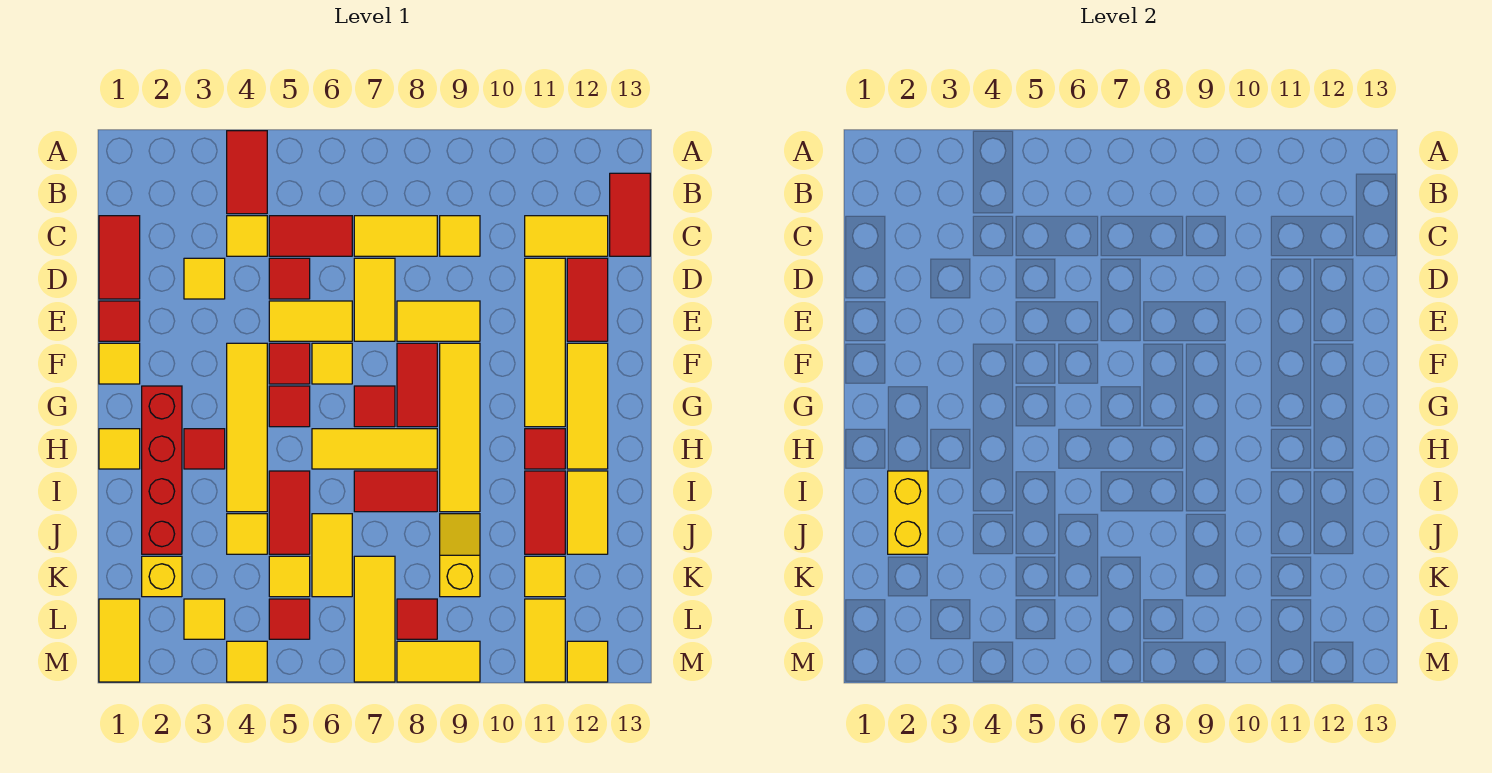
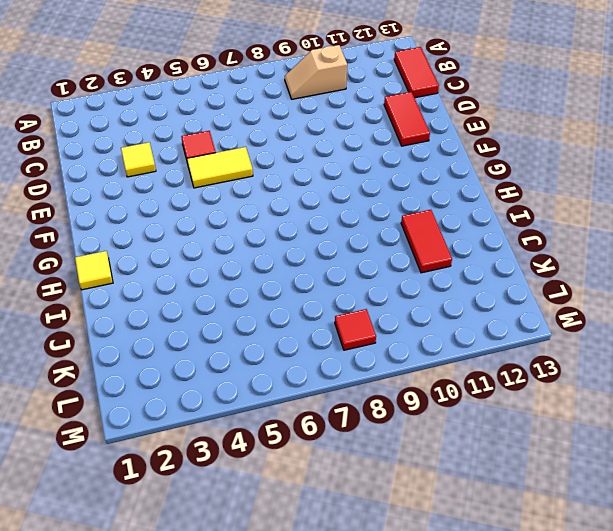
tan 1x2 slope [285,45,347,99] -> none
none -> red 1x2 tile [227,131,267,214]
none -> red 1x2 tile [99,216,140,299]
none -> yellow 1x1 tile [227,216,267,256]
none -> red 1x2 tile [269,216,352,256]

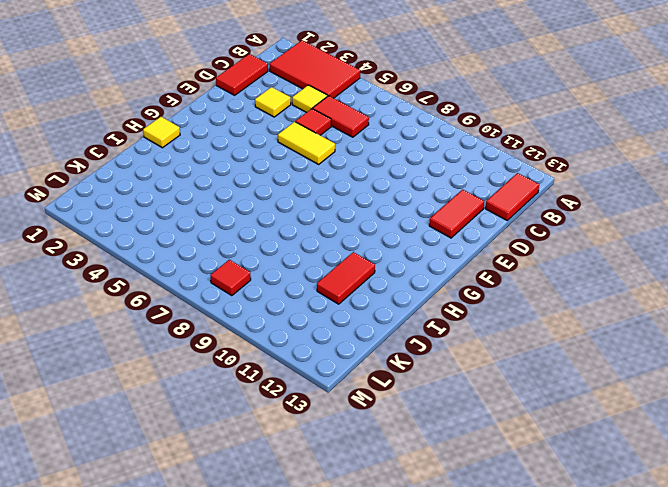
red 2x3 tile [270,40,360,98] -> red 1x2 tile [227,131,267,214]
none -> yellow 1x2 tile [354,216,437,256]
none -> yellow 1x1 tile [440,216,480,256]
none -> yellow 1x2 tile [525,216,608,256]
none -> yellow 1x2 tile [354,258,395,341]

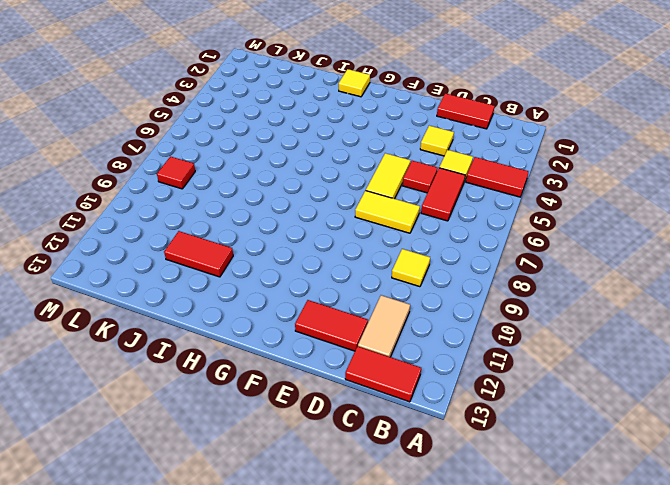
tan 1x2 tile [358,295,410,357] -> yellow 1x2 tile [525,216,608,256]
none -> yellow 1x2 tile [354,216,437,256]
none -> yellow 1x4 tile [525,258,565,427]
none -> red 1x1 tile [99,301,140,341]
none -> yellow 1x2 tile [397,301,480,341]

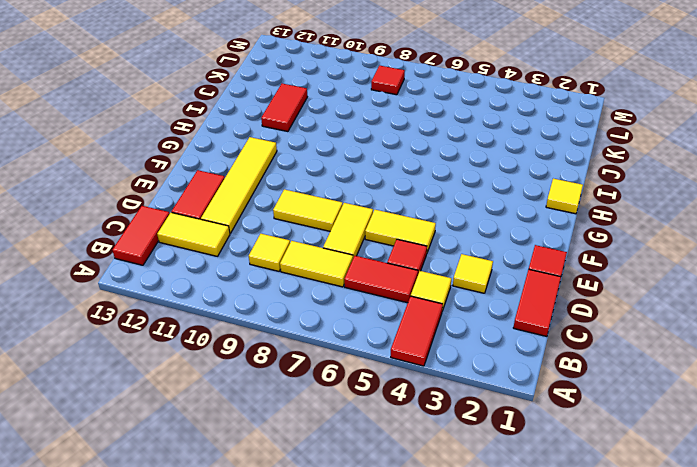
none -> yellow 1x1 tile [99,343,140,384]
none -> yellow 1x4 tile [227,343,267,512]
none -> red 1x1 tile [269,343,310,384]
none -> yellow 1x1 tile [312,343,352,384]

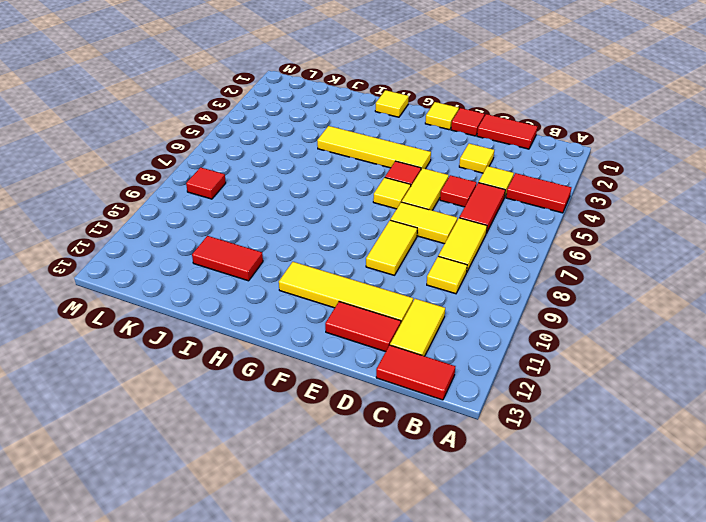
none -> red 1x2 tile [397,343,437,427]
none -> yellow 1x4 tile [440,343,480,512]
none -> yellow 1x3 tile [567,343,608,469]
none -> red 1x4 brick [142,386,182,554]

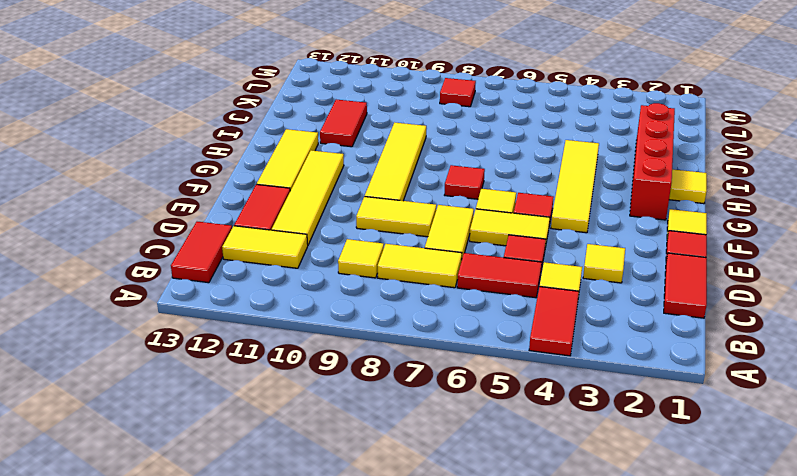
none -> red 1x2 tile [397,343,437,427]
none -> red 1x1 tile [269,386,310,427]
none -> red 1x1 tile [184,429,225,469]
none -> yellow 1x3 tile [312,429,437,469]

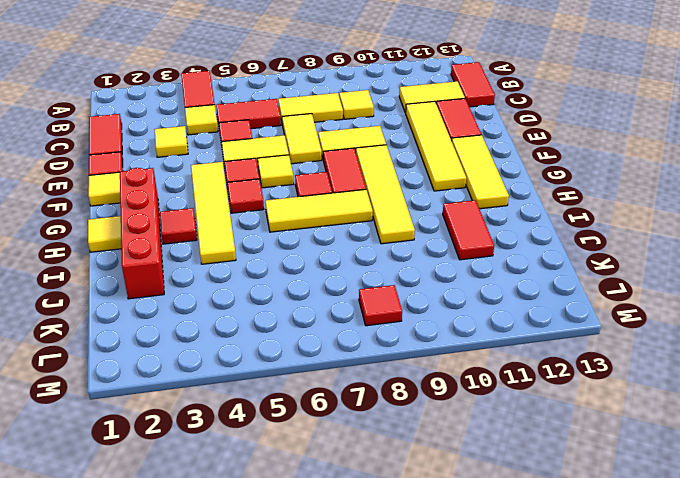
none -> red 1x1 tile [525,429,565,469]
none -> red 1x2 tile [269,471,310,554]
none -> red 1x2 tile [354,471,437,512]
none -> yellow 1x2 tile [567,471,608,554]

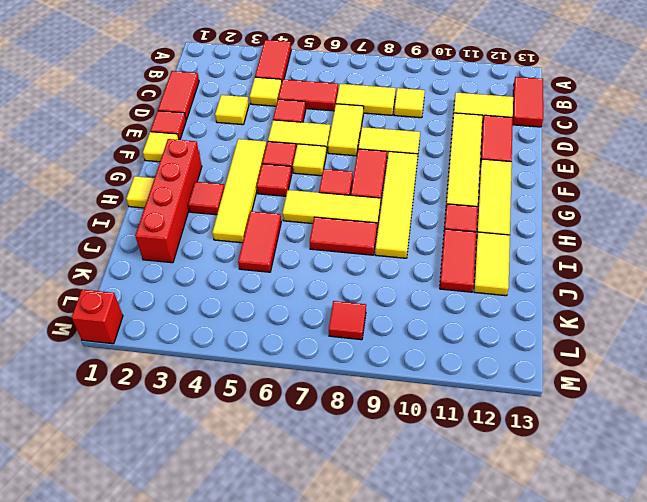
red 1x1 brick [72,290,123,344] -> yellow 1x2 tile [99,599,140,682]
none -> yellow 1x1 tile [227,514,267,554]
none -> yellow 1x2 tile [312,514,352,597]
none -> yellow 1x2 slope [440,514,480,597]
none -> yellow 1x1 brick [142,556,182,597]

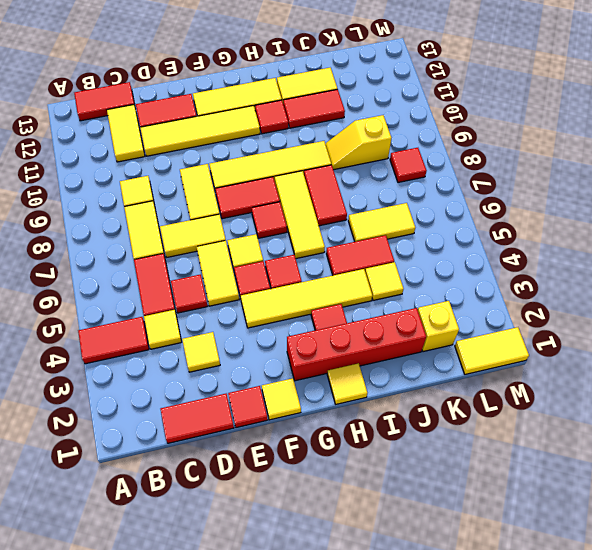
none -> yellow 1x1 tile [269,556,310,597]
none -> yellow 1x3 tile [354,556,395,682]
none -> yellow 1x1 tile [525,556,565,597]
none -> yellow 1x1 tile [184,599,225,639]

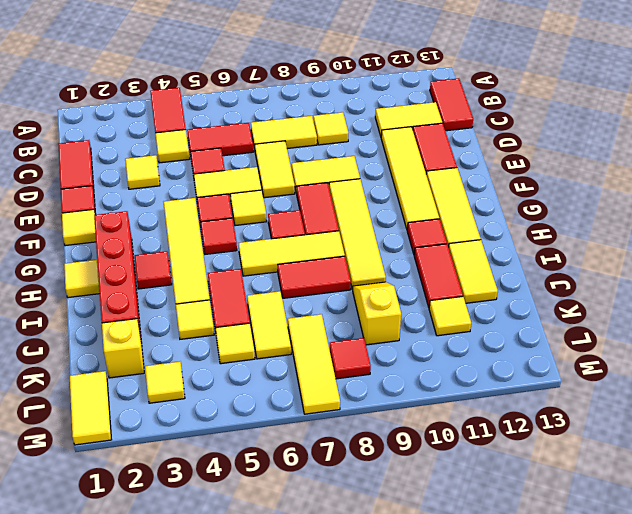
none -> red 1x1 tile [269,599,310,639]
none -> yellow 1x2 tile [525,599,565,682]
none -> yellow 1x1 tile [227,641,267,682]
none -> yellow 1x2 tile [397,641,480,682]

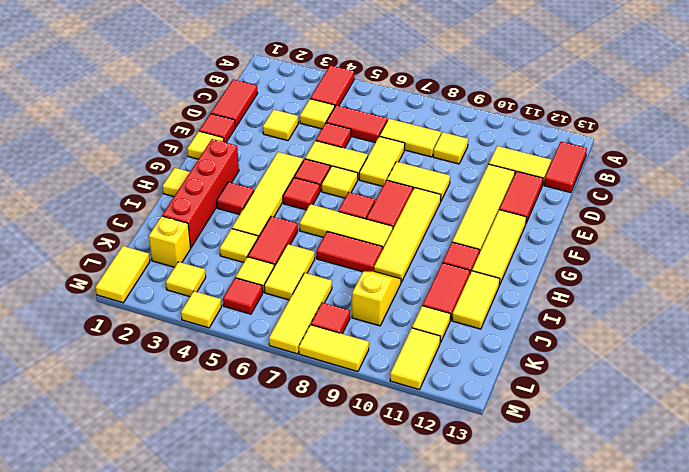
none -> yellow 1x1 tile [567,641,608,682]
none -> yellow 1x2 brick [888,471,928,554]

